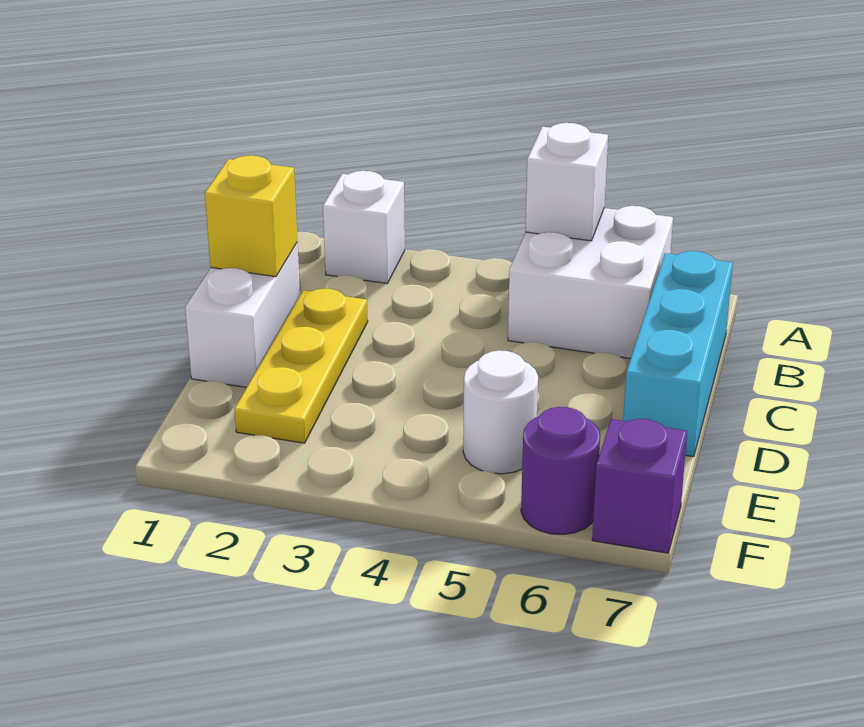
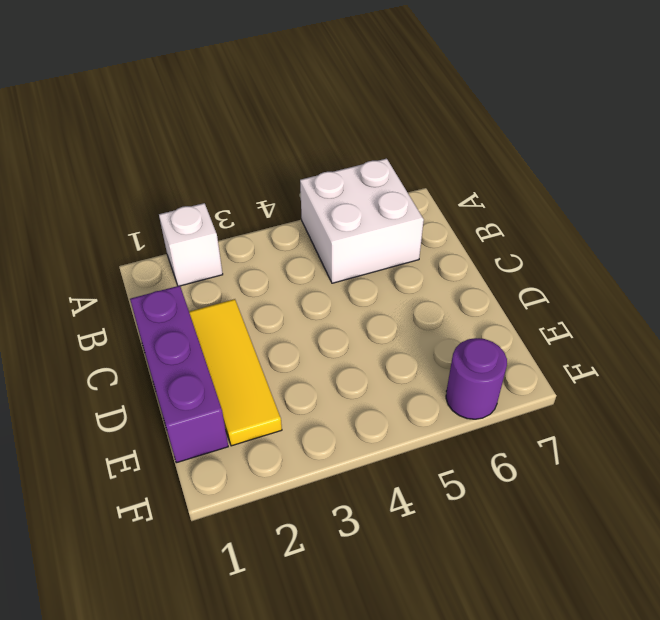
purple 1x3 brick [130,286,228,463] -> white 1x2 brick [185,242,300,387]
yellow 1x3 tile [189,299,282,446] -> yellow 1x3 plate [235,288,368,443]
none -> cyan 1x3 brick [623,251,733,457]
none -> white 1x1 round brick [463,350,538,474]

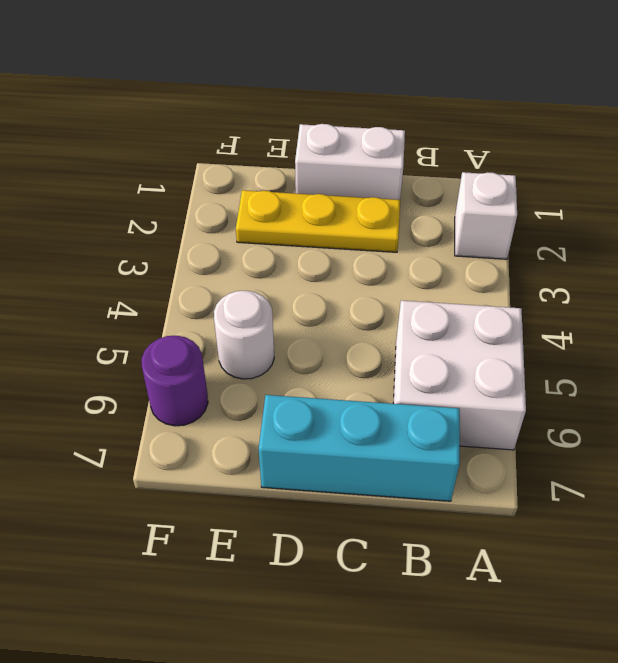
none -> purple 1x1 brick [592,419,687,553]
none -> white 1x1 brick [525,123,608,241]

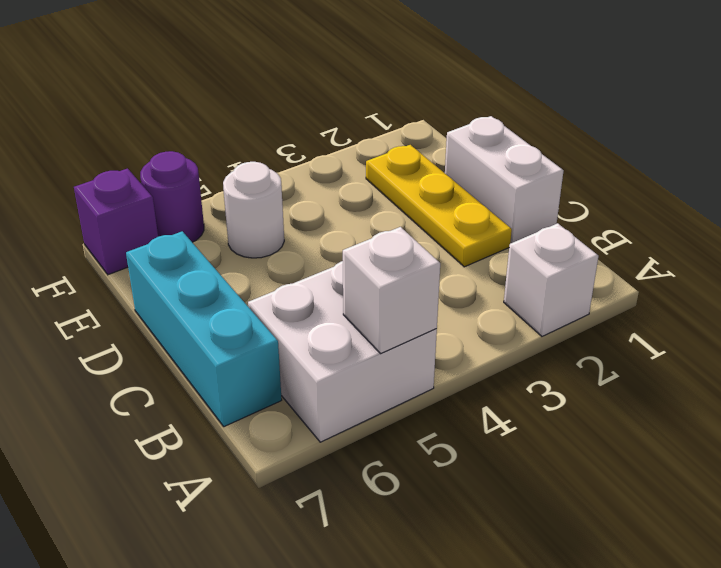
none -> yellow 1x1 brick [205,156,297,277]

